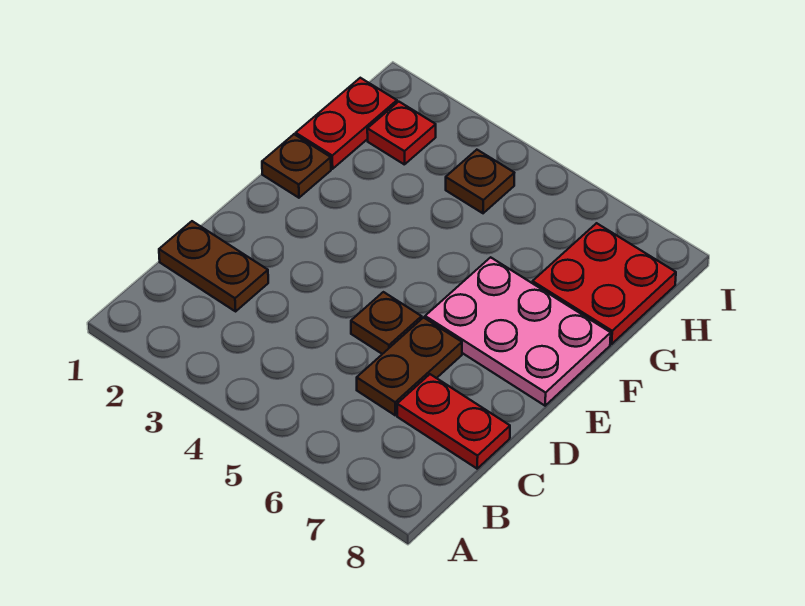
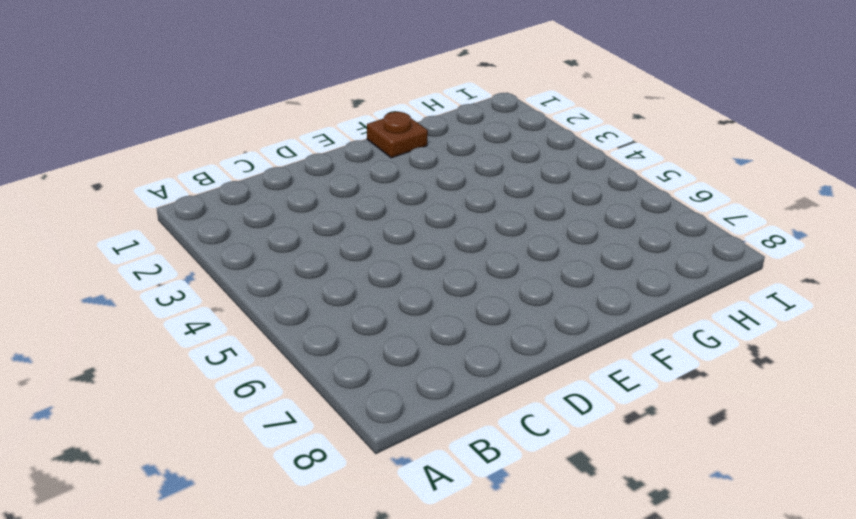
none -> brown 1x2 plate [159,221,268,311]
none -> brown 1x2 plate [357,318,462,415]

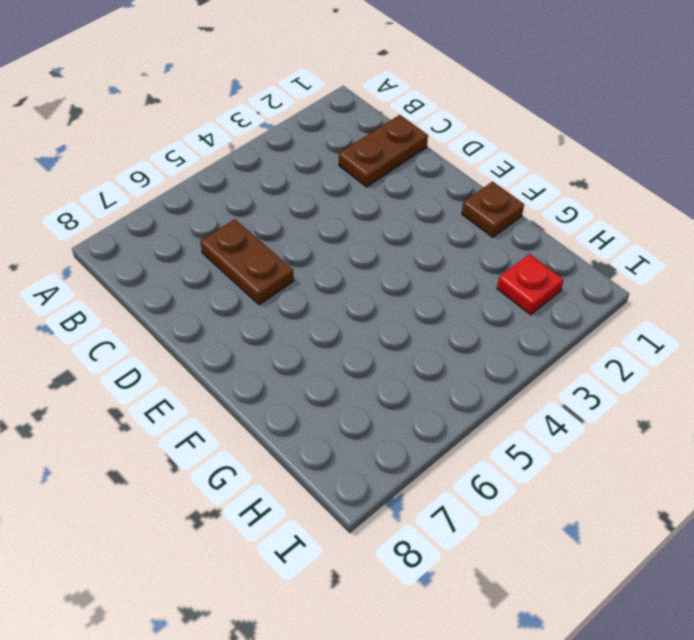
none -> red 1x2 plate [397,374,510,469]
none -> brown 1x1 plate [351,292,422,354]

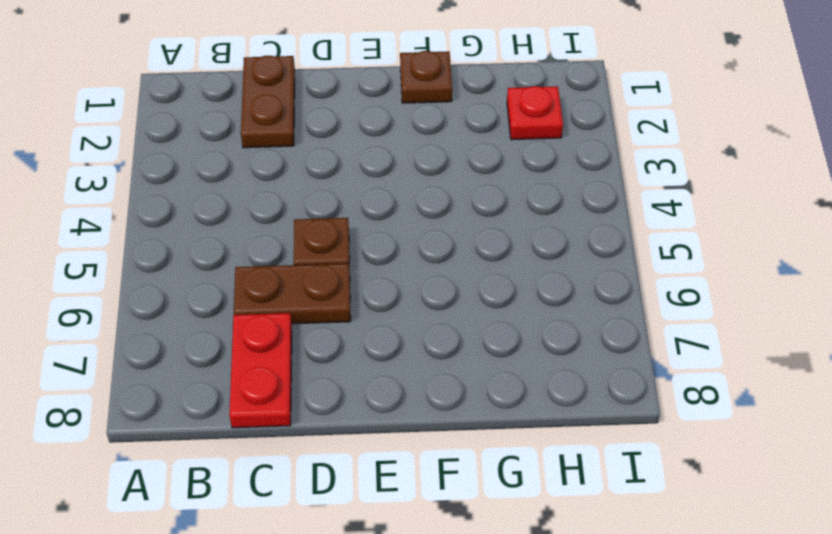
none -> pink 2x3 plate [425,257,611,406]
none -> red 1x2 plate [296,78,397,169]

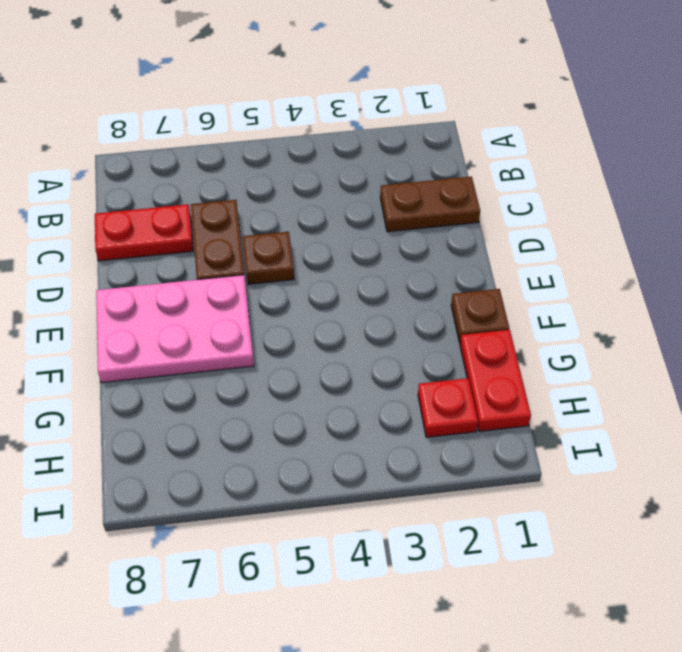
none -> red 2x2 plate [532,223,676,344]
none -> brown 1x1 plate [446,150,514,213]

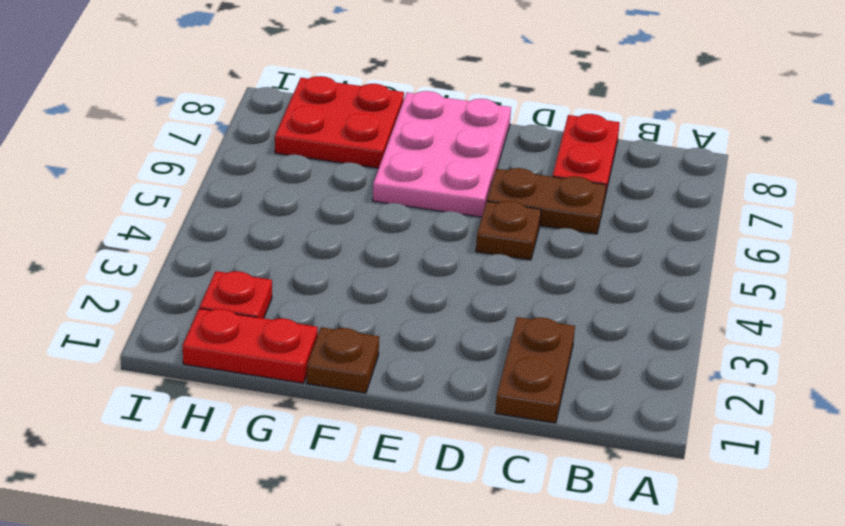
none -> brown 1x1 plate [446,150,514,213]

